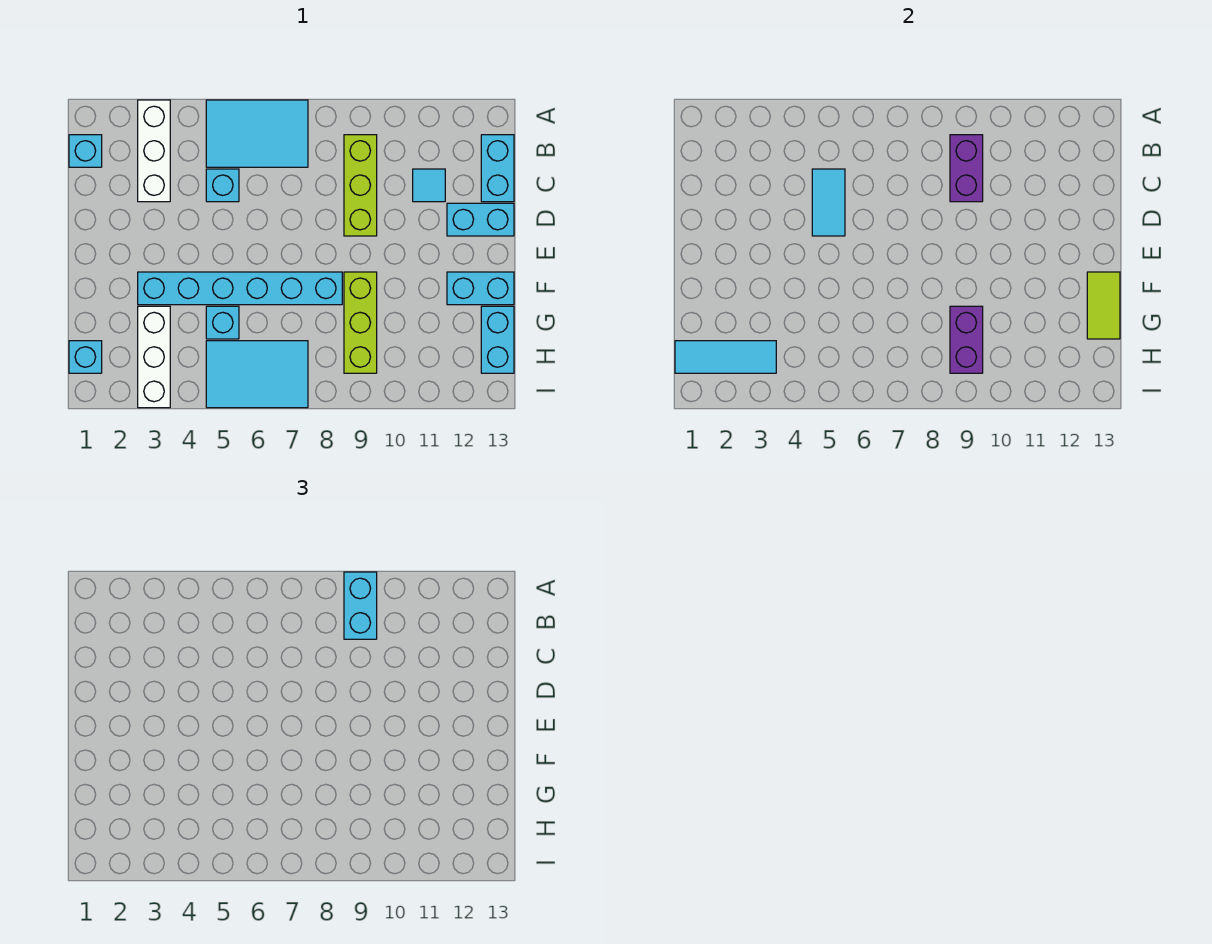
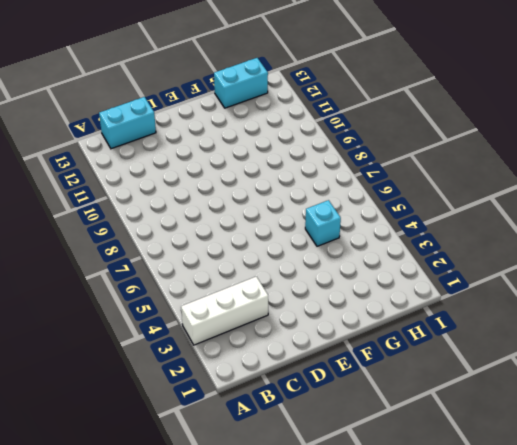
none -> cyan 2x3 tile [206,100,308,167]
none -> cyan 1x1 brick [69,135,102,167]
none -> lime 1x3 brick [344,135,377,236]

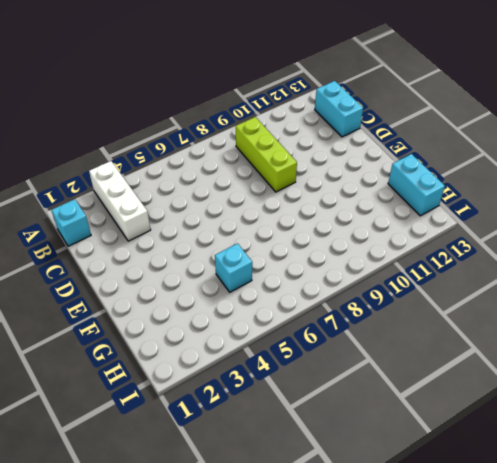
none -> cyan 2x3 tile [206,100,308,167]
none -> cyan 1x1 brick [206,169,239,202]
none -> cyan 1x1 tile [413,169,445,202]

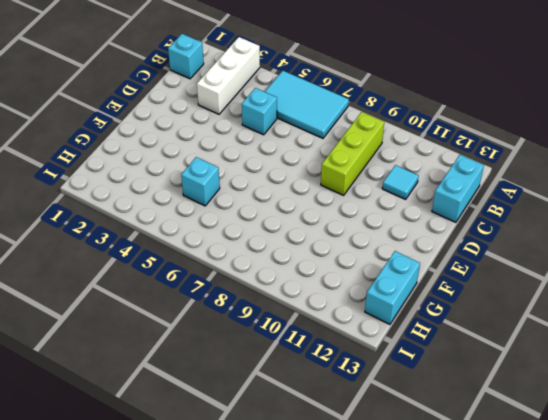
none -> cyan 1x2 brick [447,203,514,236]
none -> cyan 1x6 brick [138,272,342,305]
none -> lime 1x3 brick [344,272,377,373]

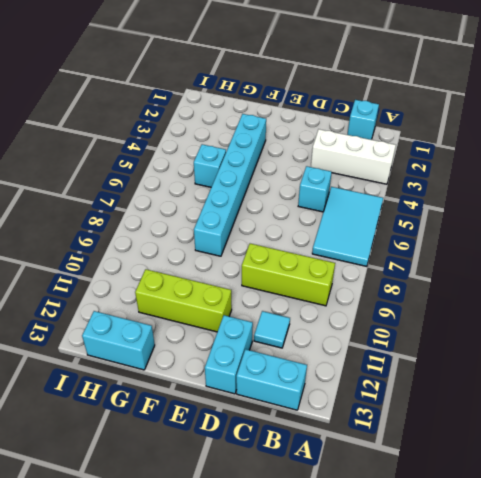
lime 1x3 brick [135,269,232,332] -> lime 1x3 brick moved to [344,272,377,373]
none -> cyan 1x2 brick [447,272,514,305]
none -> white 1x3 brick [138,306,170,408]
none -> cyan 1x1 brick [69,341,102,373]

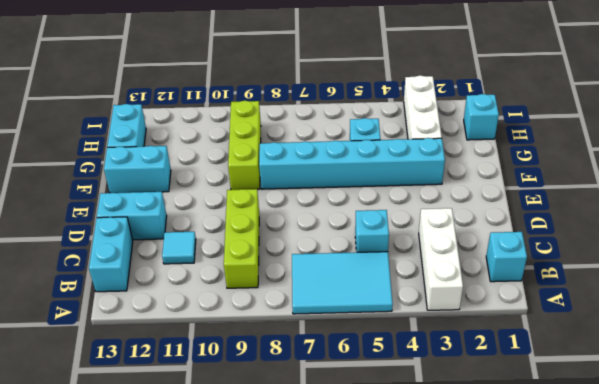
none -> cyan 2x3 tile [206,341,308,408]
none -> purple 1x2 brick [950,135,983,202]
none -> cyan 1x2 tile [812,169,845,236]

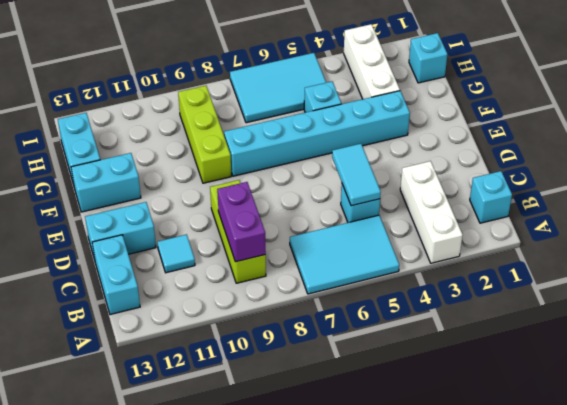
none -> lime 1x2 tile [1087,272,1120,339]
none -> purple 1x2 brick [950,306,983,373]
none -> cyan 1x3 tile [675,341,776,373]

